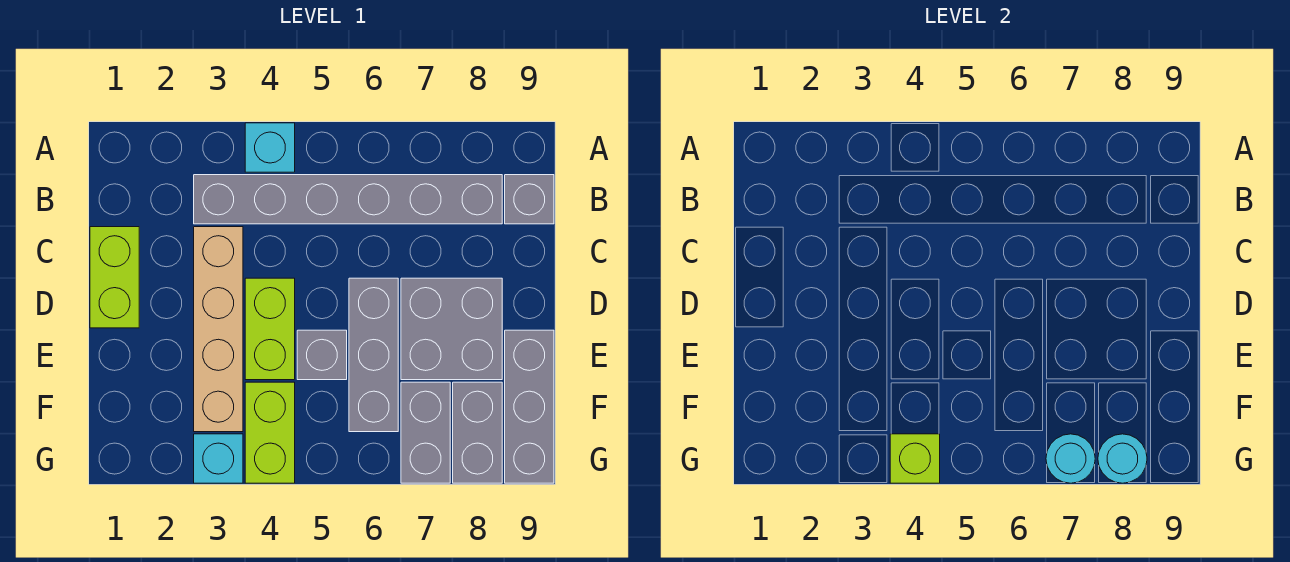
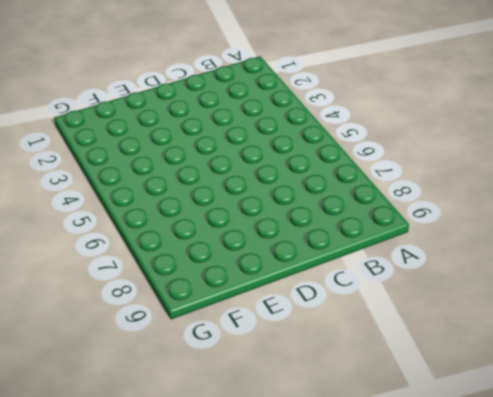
none -> cyan 1x1 brick [245,123,295,172]
none -> grey 1x6 brick [194,175,502,224]
none -> grey 1x1 brick [505,175,554,224]

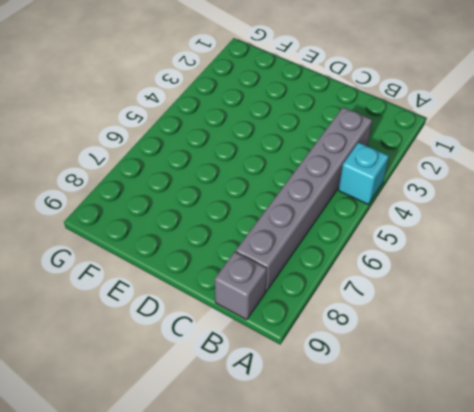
none -> lime 1x2 brick [90,227,139,328]
none -> tan 1x4 brick [194,227,243,432]
none -> lime 1x2 brick [245,278,295,380]

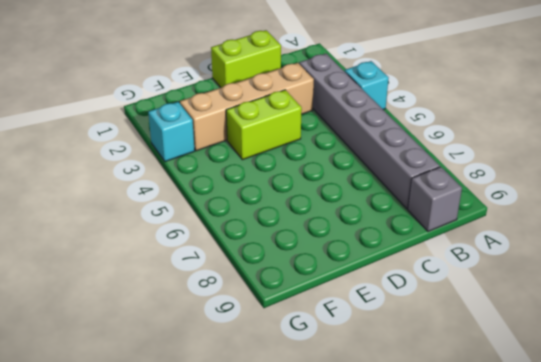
none -> grey 1x3 brick [349,278,398,432]
none -> grey 2x2 brick [401,278,502,380]
none -> grey 1x1 brick [297,330,347,380]

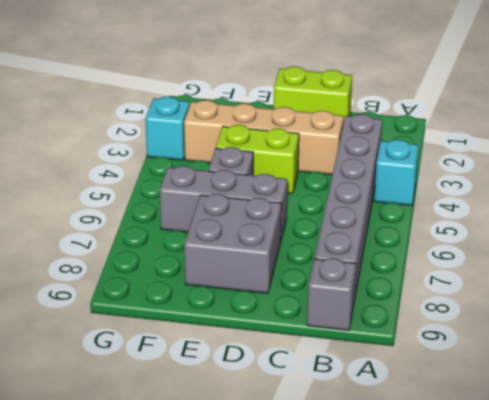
none -> grey 1x3 brick [505,330,554,483]
none -> lime 1x2 brick [245,382,295,483]
none -> grey 1x2 brick [401,382,450,483]

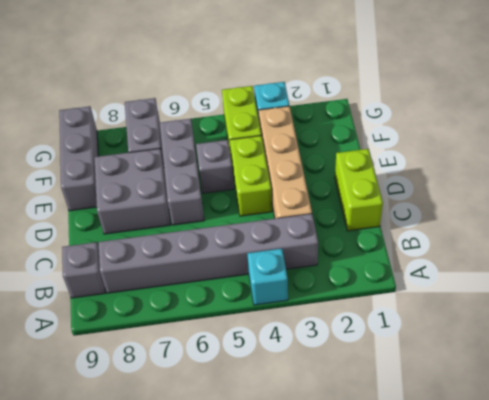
none -> grey 1x2 brick [453,382,502,483]
none -> lime 1x1 brick [890,434,940,483]
none -> cyan 1x1 round brick [1046,434,1095,483]

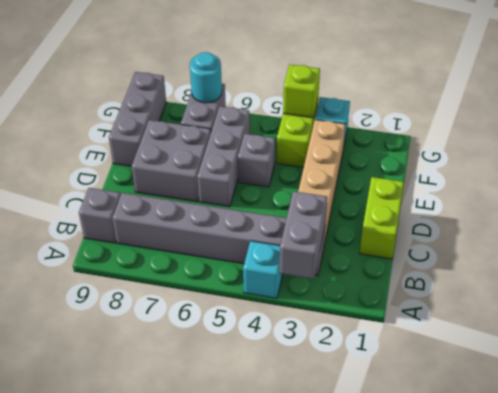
grey 1x2 brick [279,191,327,279] -> grey 1x2 brick moved to [453,382,502,483]
none -> lime 1x2 brick [245,278,295,380]
none -> cyan 1x1 round brick [1098,434,1147,483]

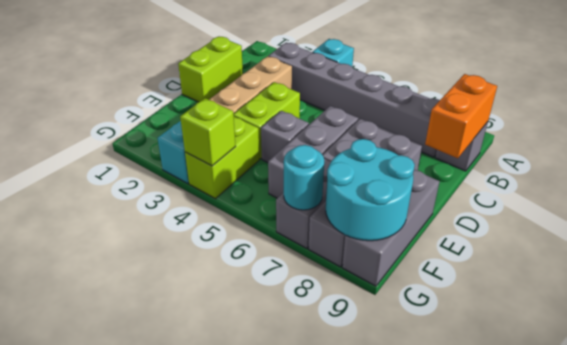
orange 1x2 brick [425,74,497,158] -> none
cyan 2x2 round brick [326,139,415,241] -> cyan 1x1 round brick [1098,434,1147,483]

